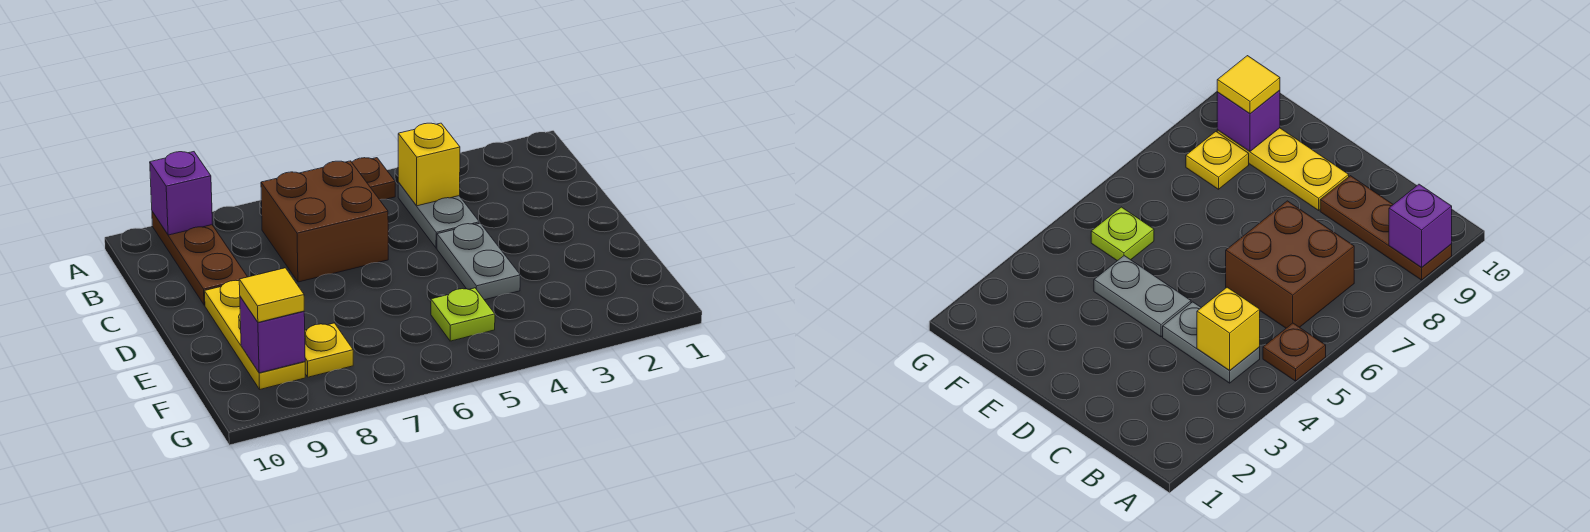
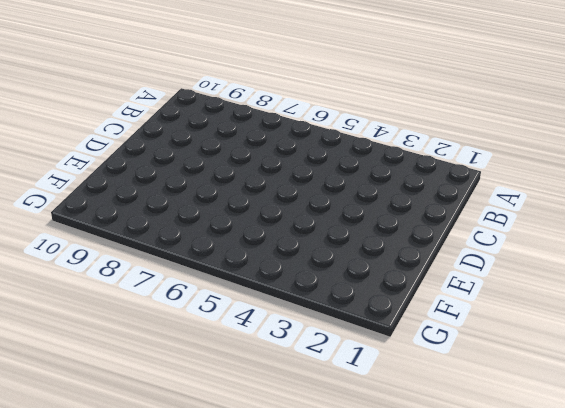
none -> brown 1x1 plate [352,158,395,200]
none -> brown 1x3 plate [152,212,247,305]
none -> grey 1x2 plate [398,182,479,248]

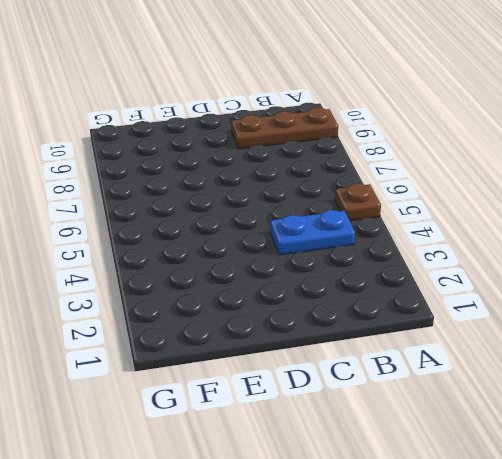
blue 1x2 plate [270,210,355,255] -> grey 1x2 plate [398,182,479,248]
none -> brown 2x2 brick [261,161,388,282]
none -> grey 1x2 plate [437,223,520,300]
none -> yellow 1x3 plate [204,280,305,389]

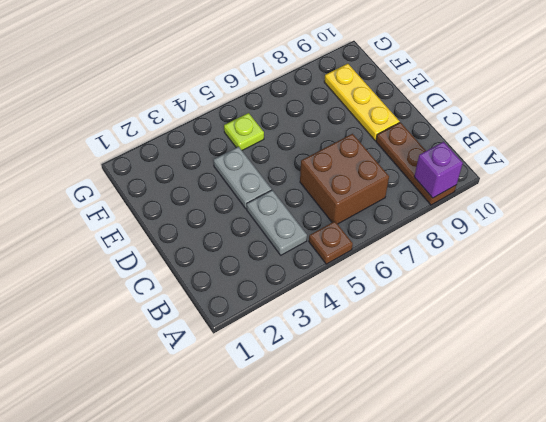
none -> yellow 1x1 plate [305,323,353,377]
none -> yellow 1x1 brick [398,123,460,206]
none -> purple 1x1 brick [240,297,305,373]

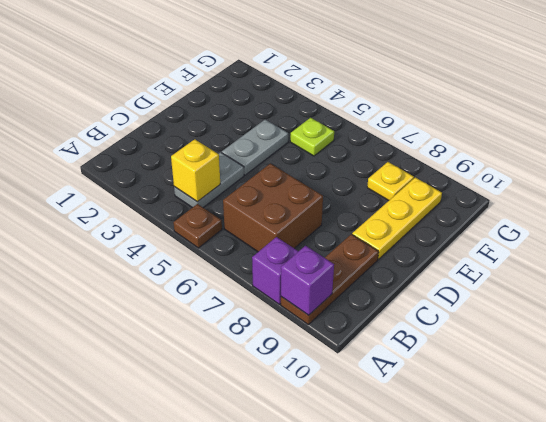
purple 1x1 brick [252,237,299,304] -> purple 1x1 brick moved to [240,297,305,373]
none -> yellow 1x1 tile [239,268,304,322]

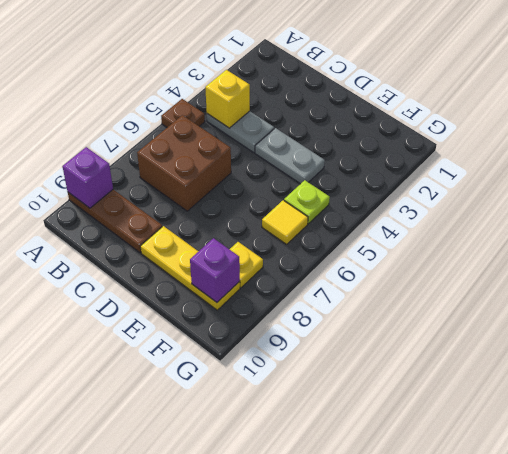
yellow 1x1 tile [262,200,308,244] -> yellow 1x1 tile moved to [239,268,304,322]

